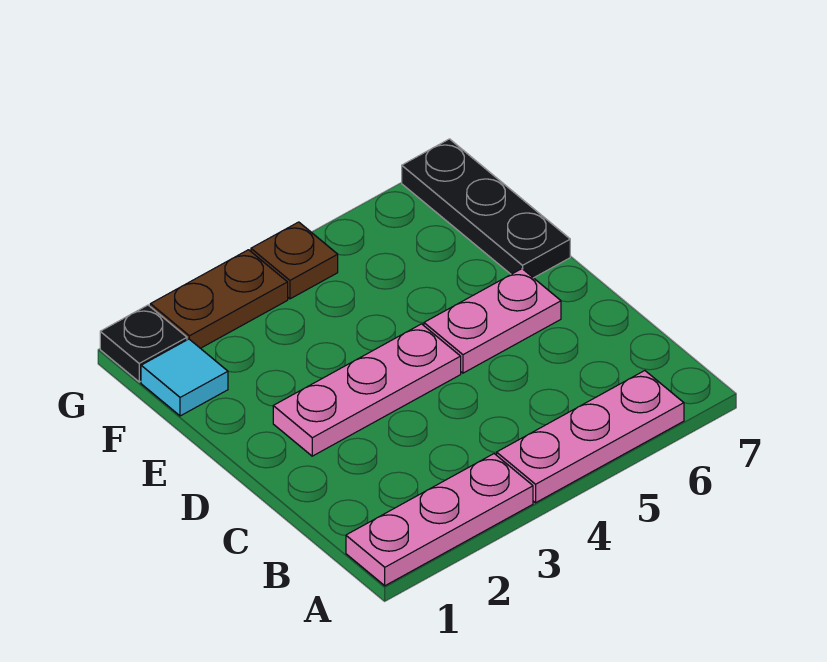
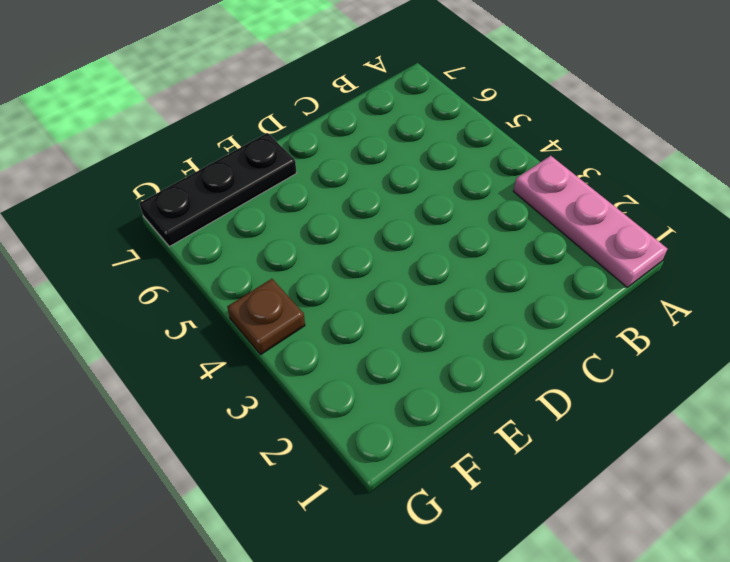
none -> pink 1x3 plate [497,371,684,503]
none -> pink 1x3 plate [273,324,461,456]

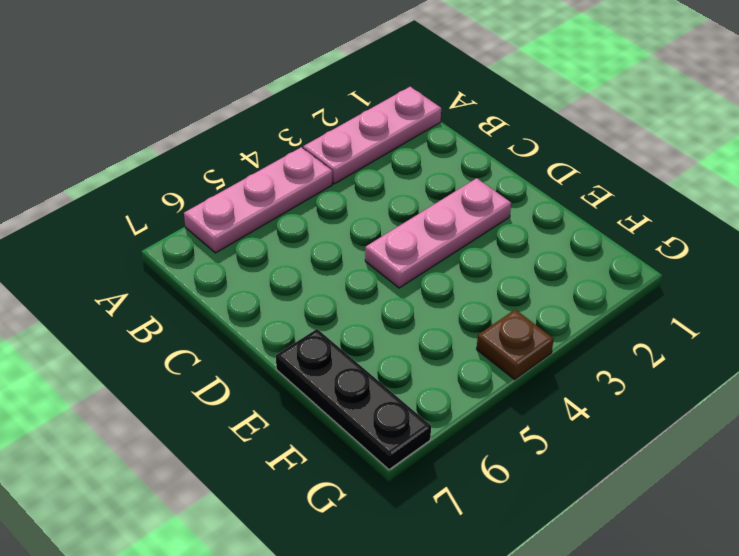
none -> pink 1x2 plate [424,269,561,373]
none -> cyan 1x1 tile [141,339,228,416]

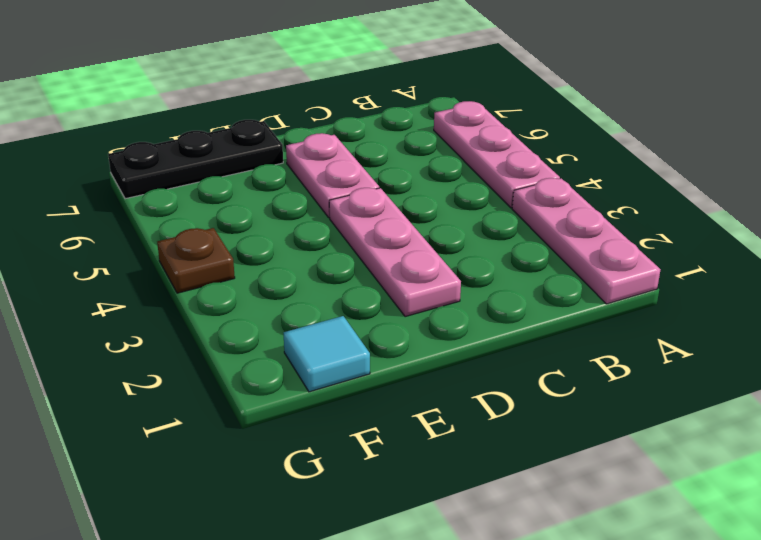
none -> black 1x1 plate [100,305,187,382]
none -> brown 1x2 plate [150,250,288,348]

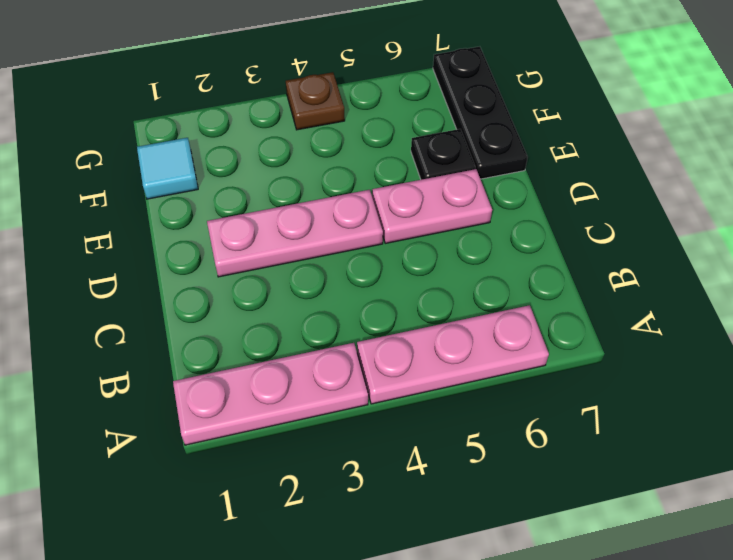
black 1x1 plate [411,129,476,180] -> black 1x1 plate moved to [100,305,187,382]
none -> brown 1x2 plate [150,250,288,348]

